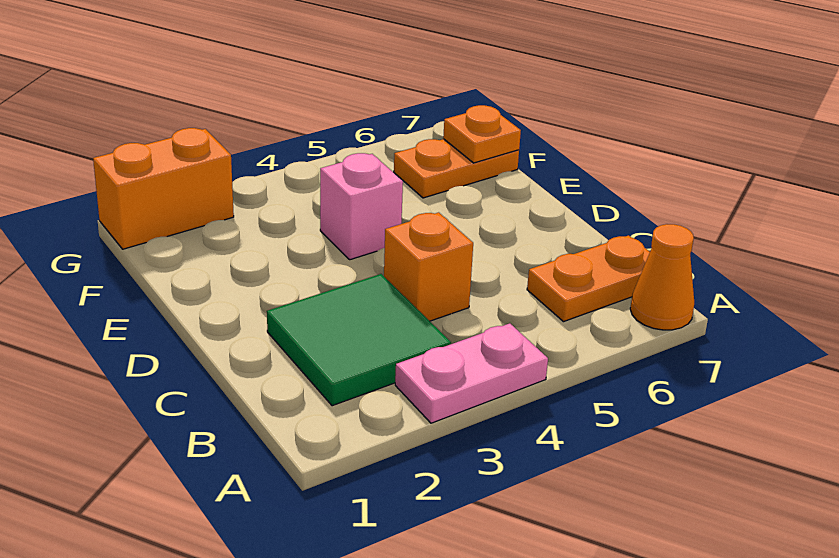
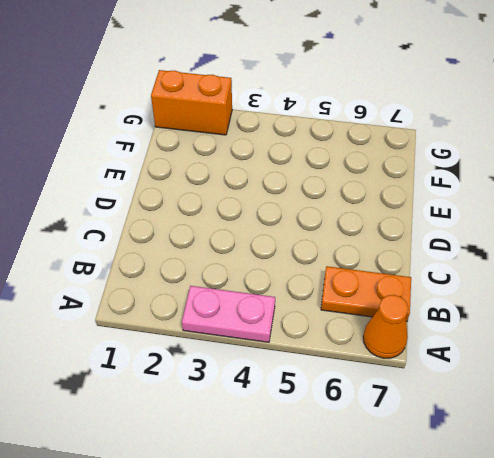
none -> green 2x2 tile [267,274,451,406]
none -> orange 1x1 brick [384,212,473,321]

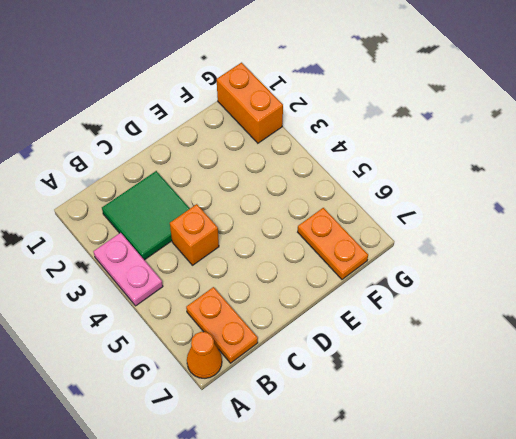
none -> pink 1x1 brick [320,153,403,260]
none -> orange 1x1 plate [443,105,521,163]

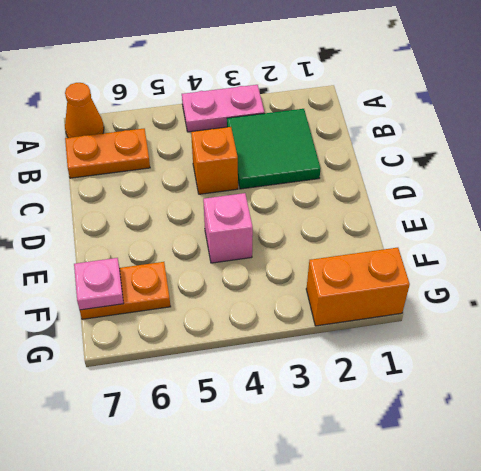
pink 1x1 plate [74,258,124,310] -> orange 1x1 plate [443,105,521,163]

